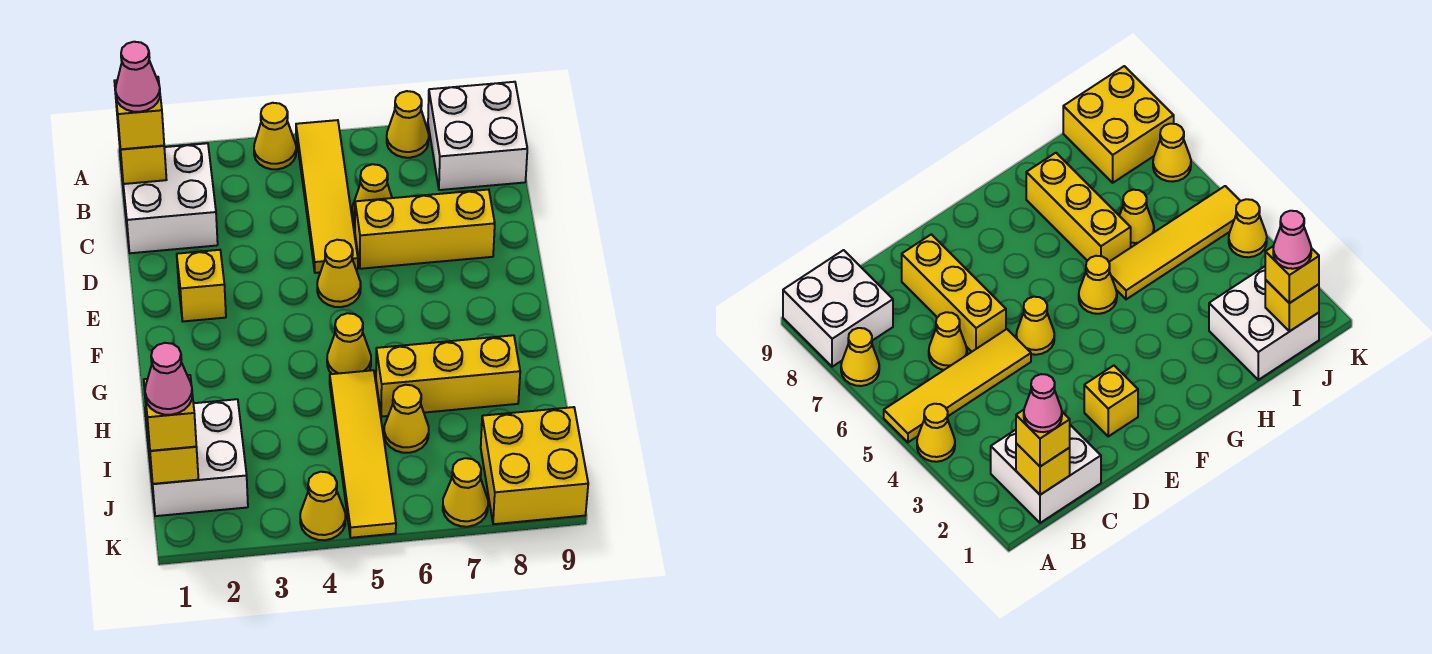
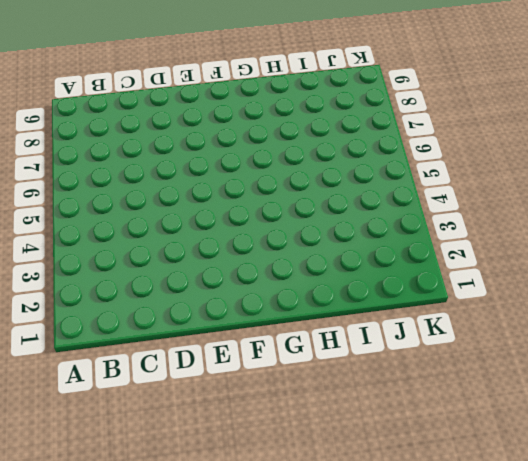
none -> yellow 1x1 cone [254,103,296,169]
none -> yellow 1x4 tile [296,120,358,273]
none -> yellow 1x1 cone [387,91,429,158]

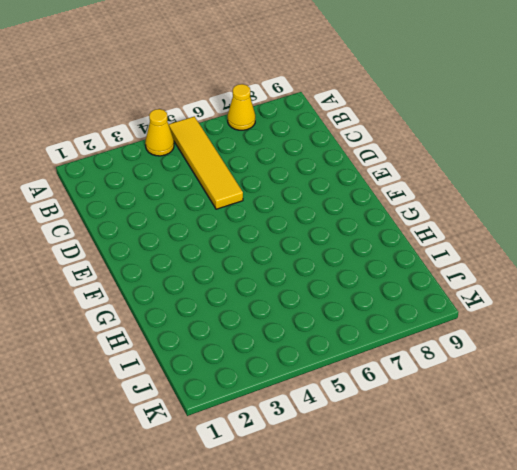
none -> white 2x2 brick [428,82,527,190]
none -> white 2x2 brick [121,143,218,253]
none -> yellow 1x1 cone [352,164,392,222]

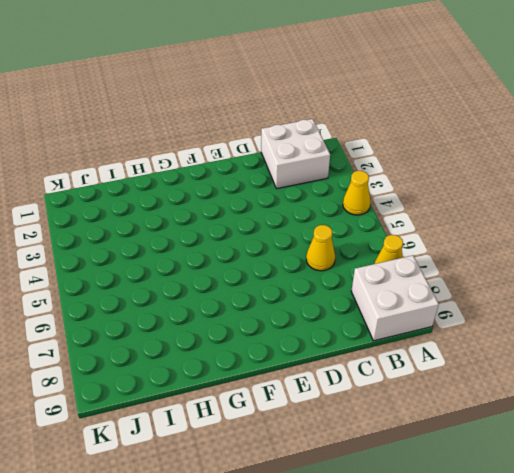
none -> yellow 1x4 tile [296,120,358,273]
none -> yellow 1x3 brick [355,190,495,269]
none -> yellow 1x1 brick [177,250,226,321]

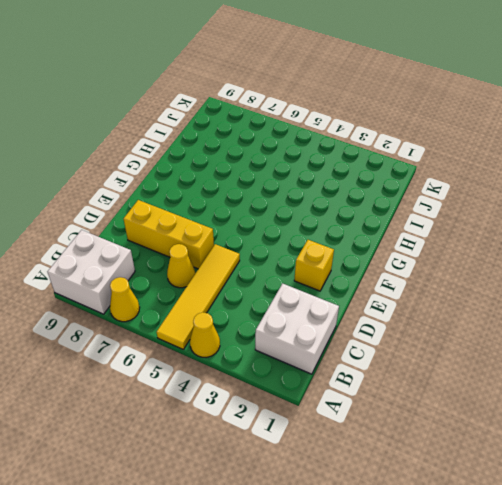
none -> yellow 1x1 cone [317,240,361,307]
none -> yellow 1x1 cone [327,313,371,374]
none -> yellow 1x4 tile [330,370,396,538]

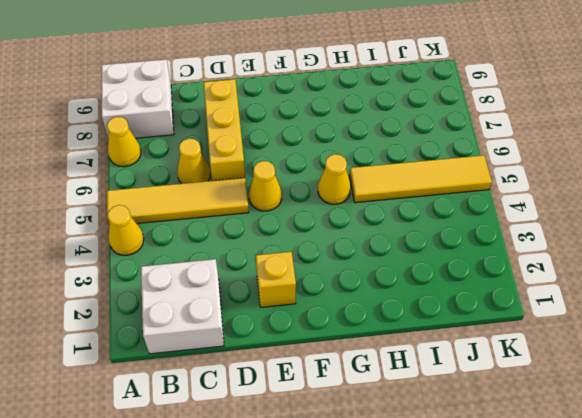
none -> yellow 1x3 brick [376,335,520,416]
none -> white 2x2 brick [145,399,248,516]
none -> yellow 1x1 cone [384,385,429,453]

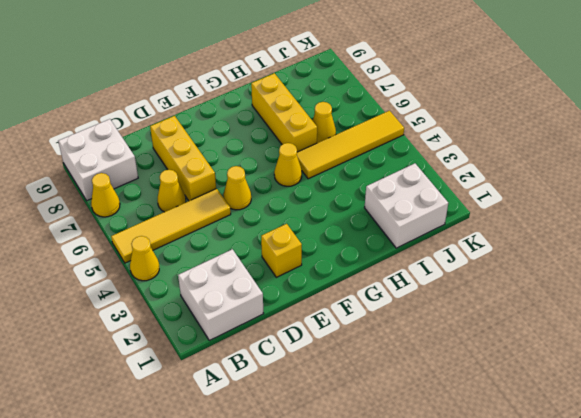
none -> yellow 2x2 brick [481,407,588,524]
none -> yellow 1x1 cone [300,472,346,540]
none -> yellow 1x1 cone [443,458,488,527]

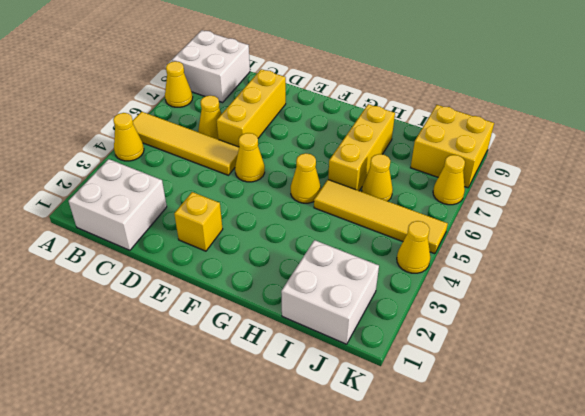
none -> yellow 1x1 brick [118,129,167,184]
none -> yellow 1x1 brick [147,426,198,484]
none -> yellow 1x1 brick [114,77,164,149]

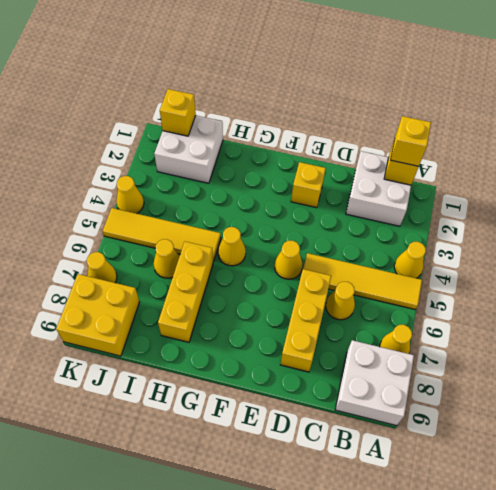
none -> yellow 1x1 brick [144,375,196,451]
none -> pink 1x1 cone [116,42,160,112]
none -> pink 1x1 cone [145,343,192,415]

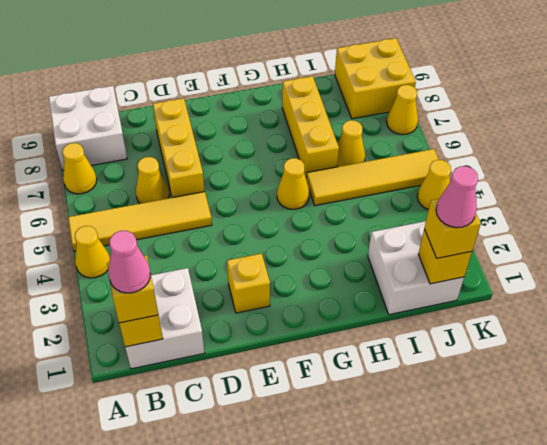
none -> yellow 1x1 cone [317,240,361,307]

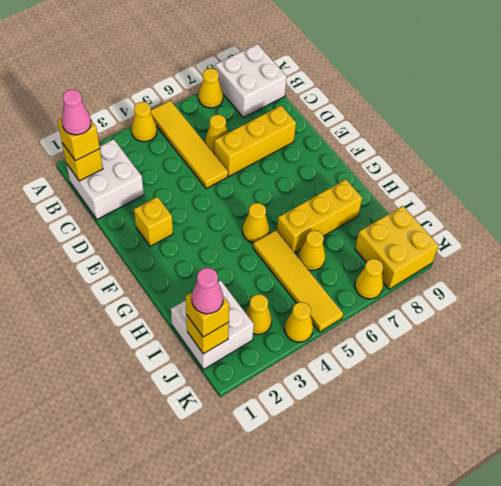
yellow 1x1 cone [245,294,272,334] -> yellow 1x1 cone moved to [317,240,361,307]

